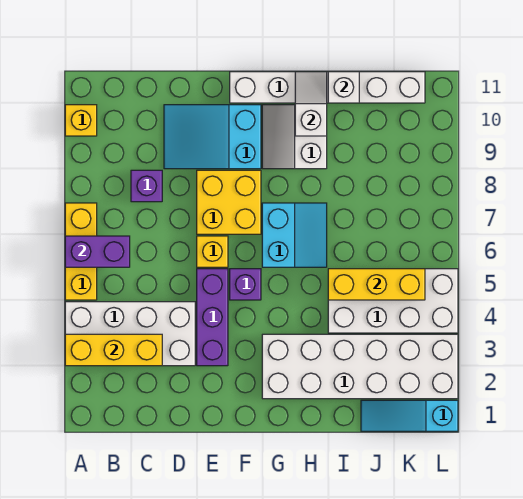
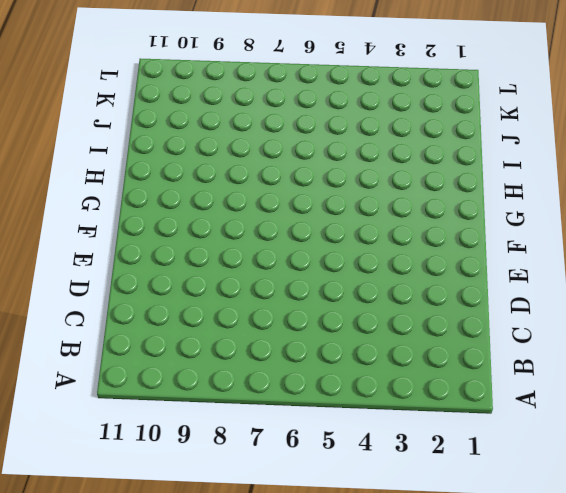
none -> white 2x4 brick [65,302,195,366]
none -> yellow 1x3 brick [65,203,97,300]
none -> yellow 1x1 brick [65,105,97,136]

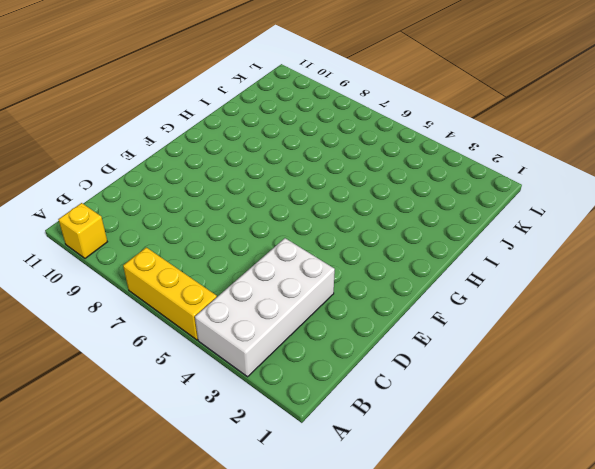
none -> purple 1x1 brick [131,170,162,202]
none -> cyan 2x3 slope [164,105,261,169]
none -> purple 1x3 brick [197,269,228,366]

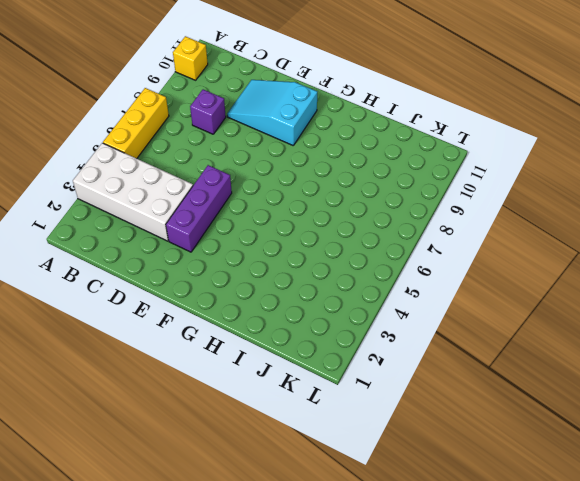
none -> yellow 1x1 brick [197,236,228,267]
none -> yellow 2x2 brick [197,170,261,234]
none -> purple 1x1 brick [230,269,261,300]

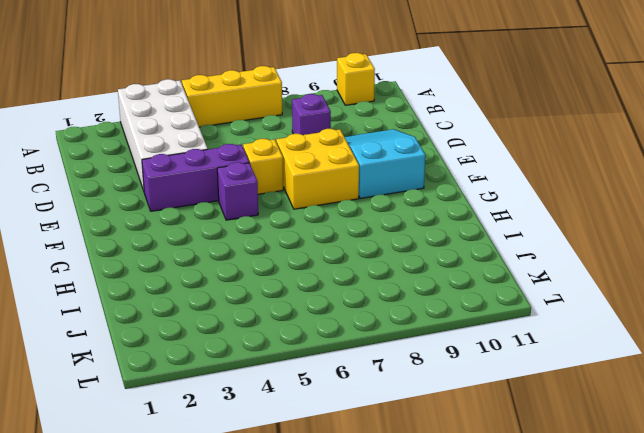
none -> white 1x6 brick [230,72,425,103]
none -> white 2x6 brick [262,334,458,399]
none -> cyan 2x2 slope [262,203,327,267]

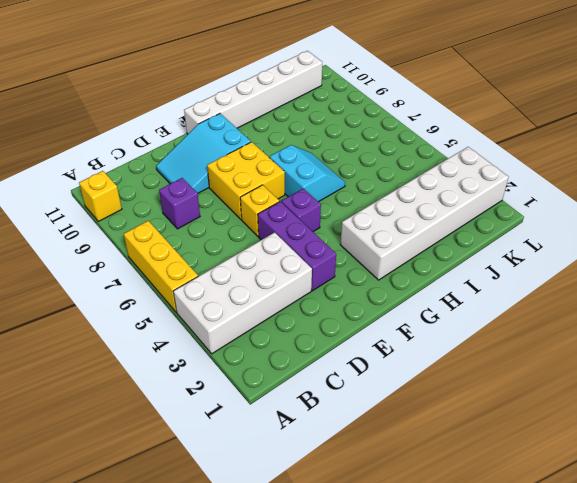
none -> white 2x2 slope [262,105,327,169]
none -> white 2x4 brick [328,269,458,333]
none -> cyan 1x3 slope [361,400,458,431]

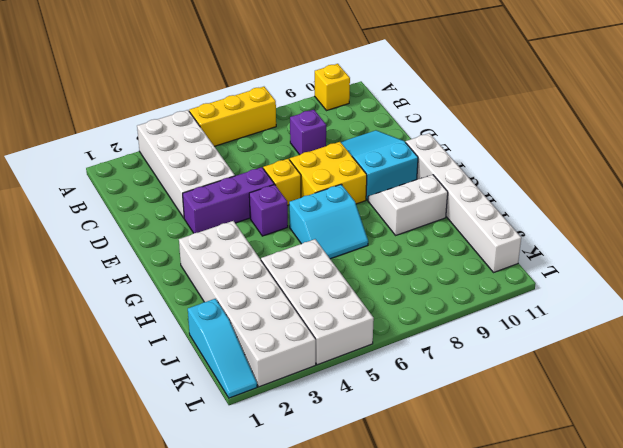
cyan 1x3 slope [188,299,257,398] -> cyan 1x3 slope turned to [361,400,458,431]
none -> yellow 1x3 brick [65,334,162,366]
none -> purple 1x2 brick [65,236,130,267]
none -> white 1x2 slope [295,72,327,136]

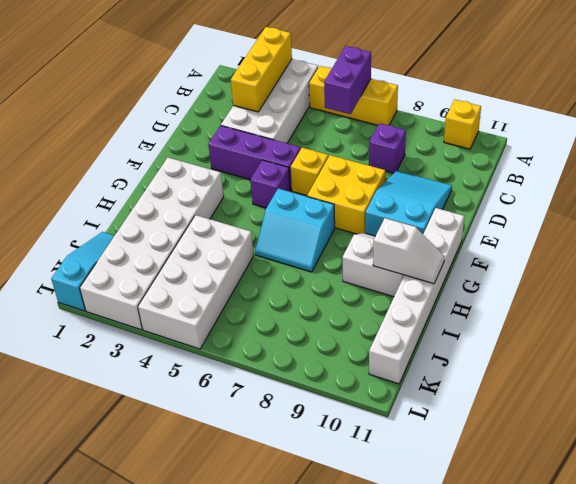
none -> yellow 1x3 brick [328,269,425,300]
none -> white 1x1 brick [328,72,359,103]

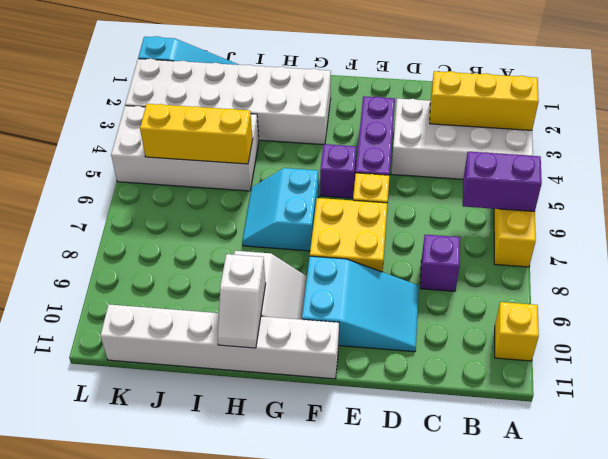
none -> white 1x1 brick [328,72,359,103]

